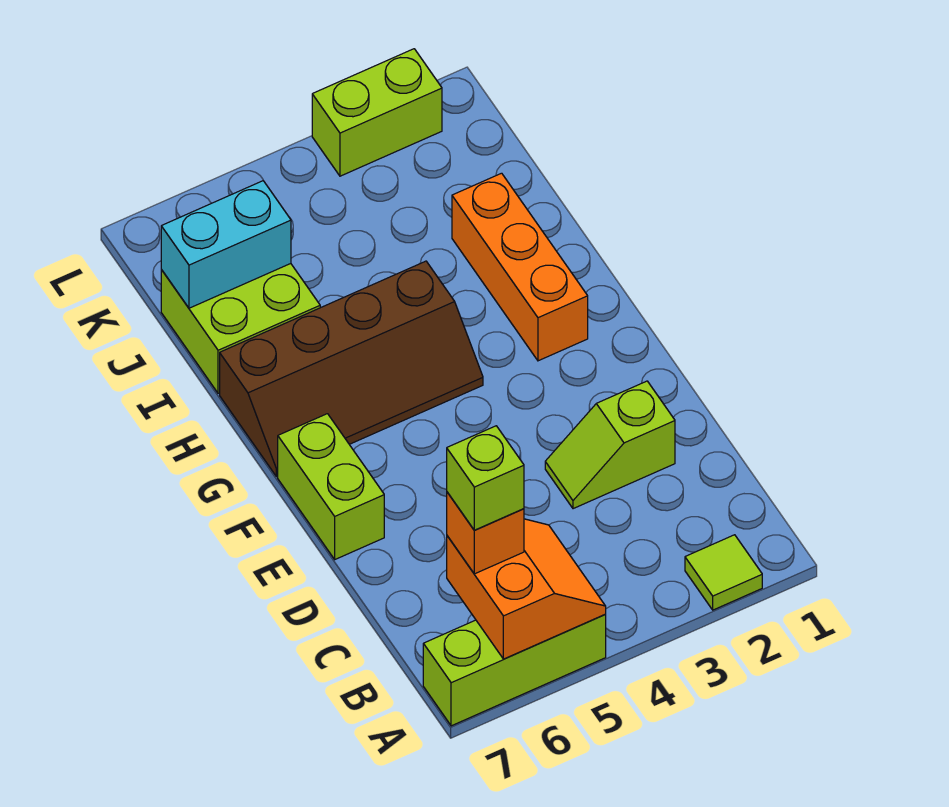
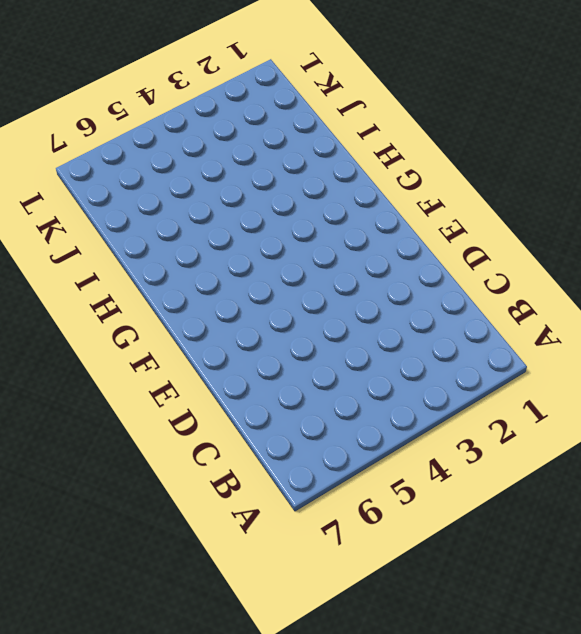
none -> lime 1x1 tile [685,535,762,610]
none -> lime 1x3 brick [423,615,606,726]
none -> lime 1x2 slope [545,381,675,509]

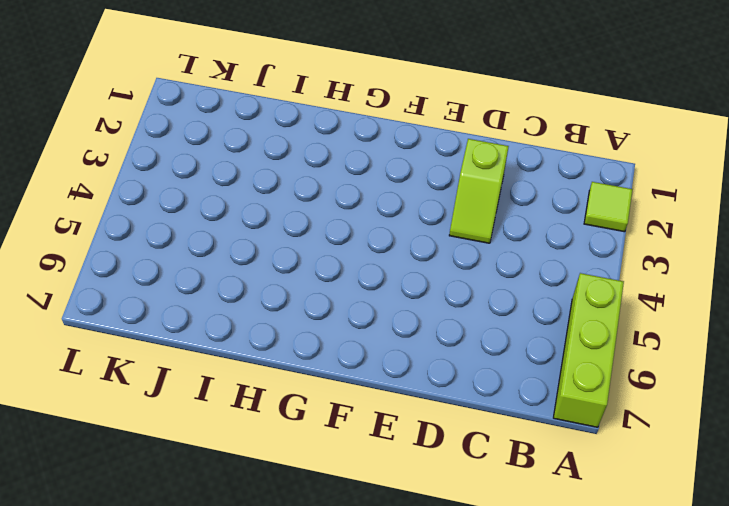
none -> lime 1x2 brick [278,414,384,559]
none -> orange 1x3 brick [452,173,588,361]
none -> brown 2x4 slope [220,261,483,477]

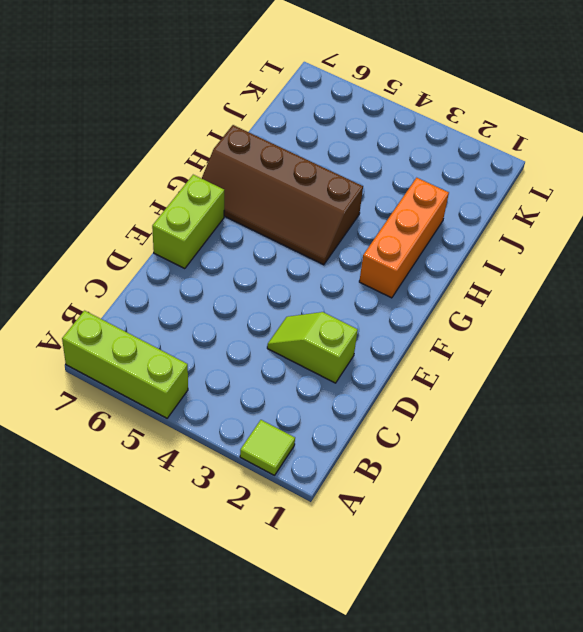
none -> lime 2x2 brick [161,264,320,393]
none -> lime 1x2 brick [312,49,442,176]
none -> orange 2x2 slope [447,519,606,659]

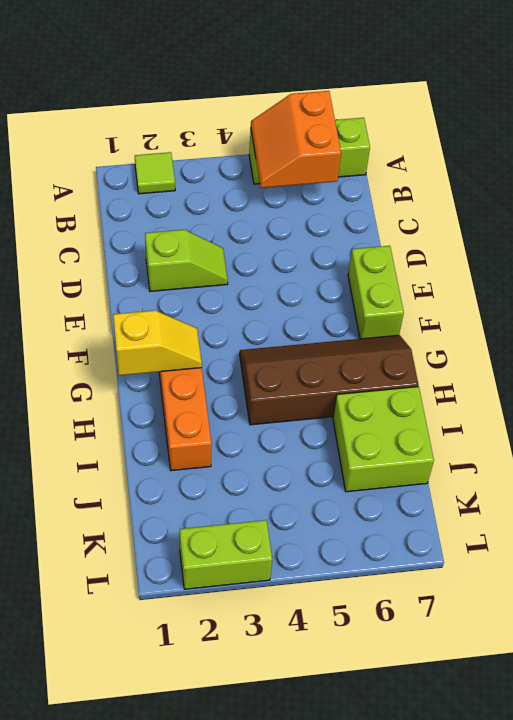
yellow 1x2 slope [113,310,202,375] -> none
none -> cyan 1x2 brick [161,181,291,308]
none -> orange 1x1 brick [447,492,524,574]
none -> lime 1x1 brick [447,426,524,530]

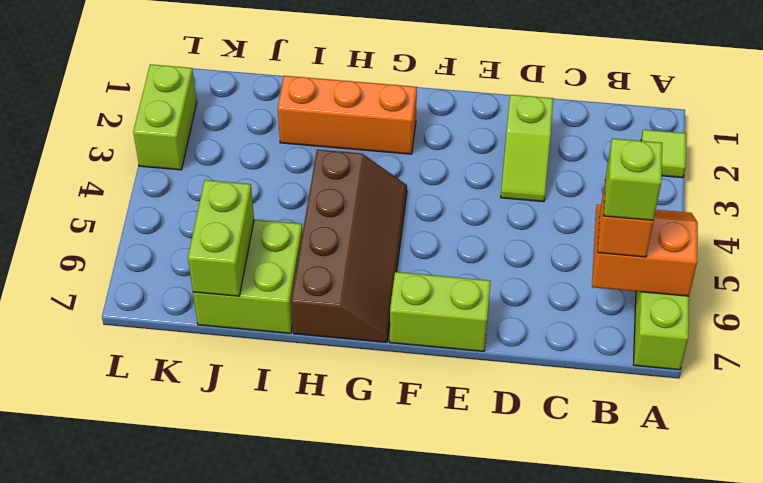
lime 1x2 brick [188,180,254,296] -> cyan 1x2 brick [161,181,291,308]

